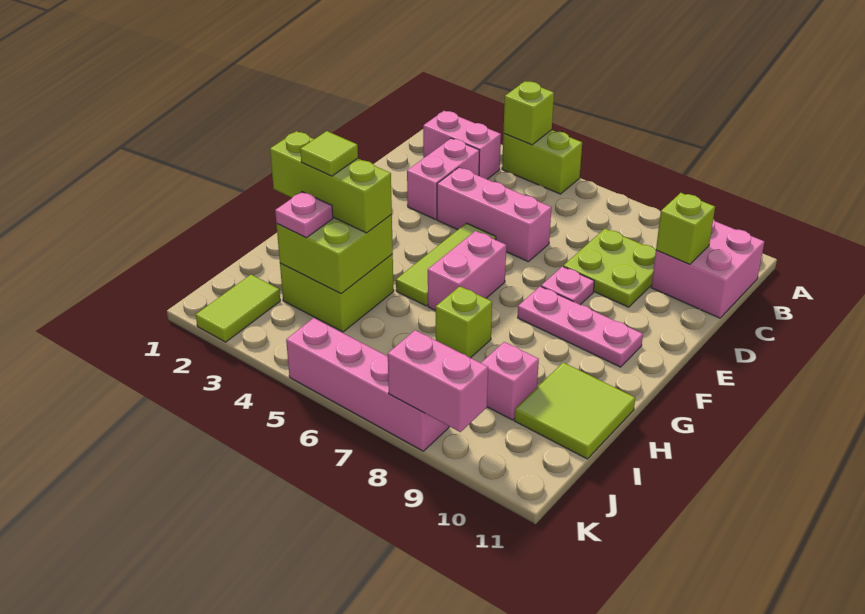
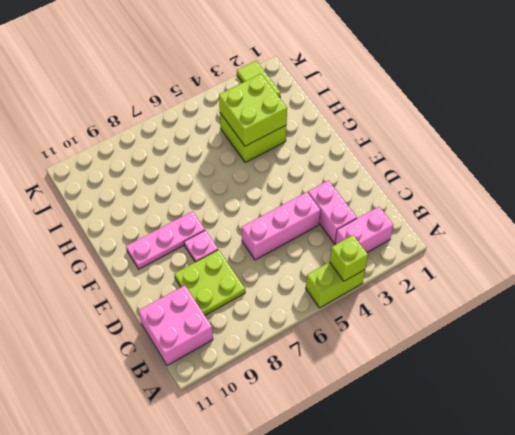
none -> lime 1x3 tile [396,223,496,306]
none -> pink 1x2 brick [428,231,506,311]
none -> lime 1x1 brick [436,286,492,358]

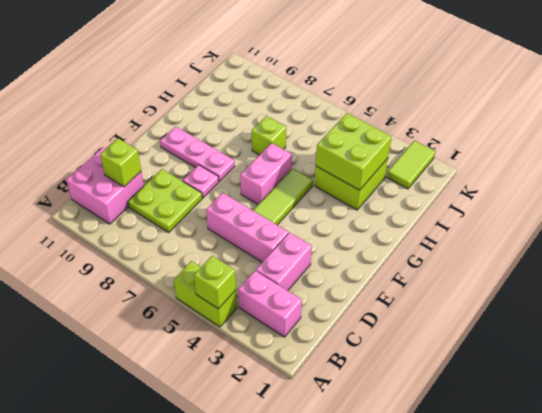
none -> lime 2x2 tile [514,362,635,459]
none -> pink 1x1 brick [481,342,539,420]
none -> pink 1x4 brick [286,318,449,451]

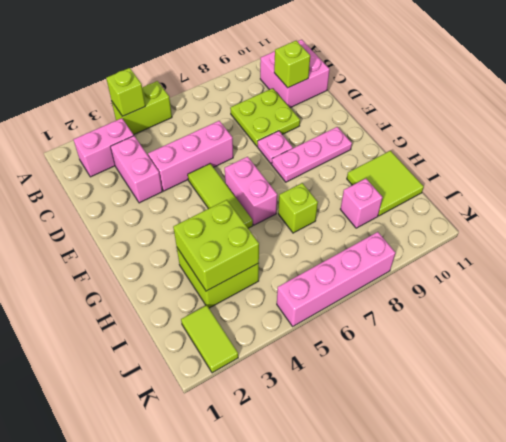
none -> pink 1x2 brick [388,330,488,432]
none -> lime 1x3 brick [270,131,392,233]
none -> pink 1x1 plate [275,192,333,238]

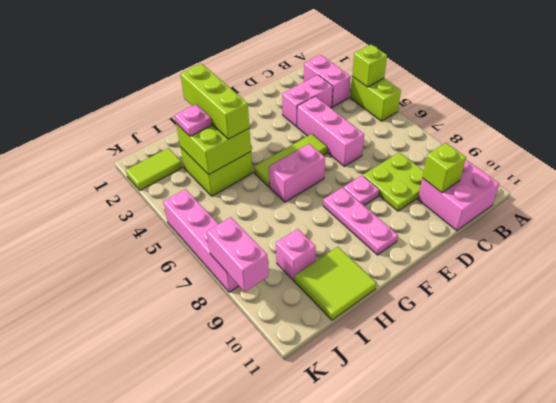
none -> lime 1x1 brick [436,286,492,358]
none -> lime 1x1 tile [300,131,358,176]

